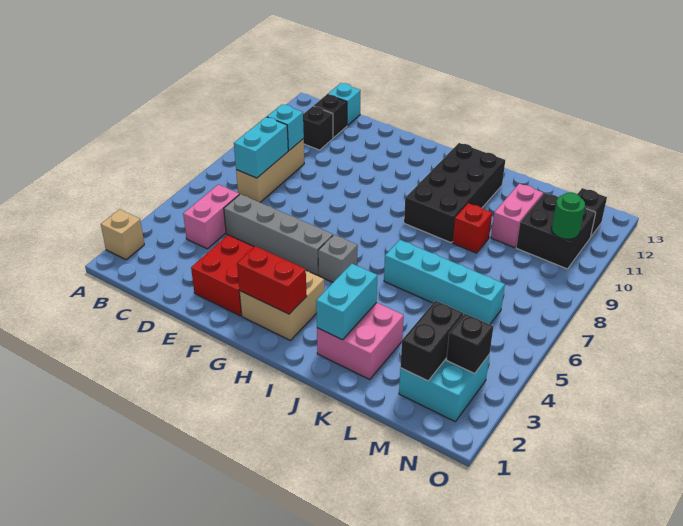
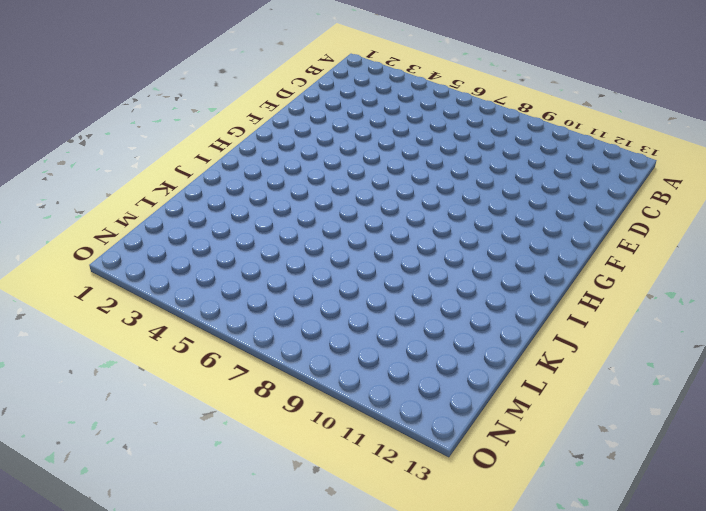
none -> tan 1x1 brick [101,209,144,260]
none -> pink 1x2 brick [183,185,239,249]
none -> tan 1x3 brick [236,139,304,202]

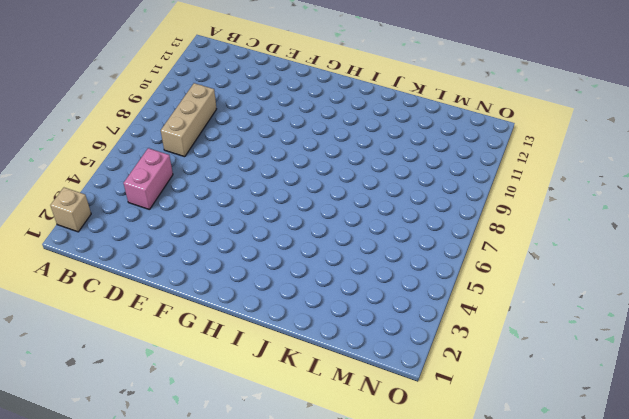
none -> black 1x1 brick [303,106,333,150]
none -> black 1x1 brick [314,94,347,138]
none -> cyan 1x1 brick [328,83,361,126]

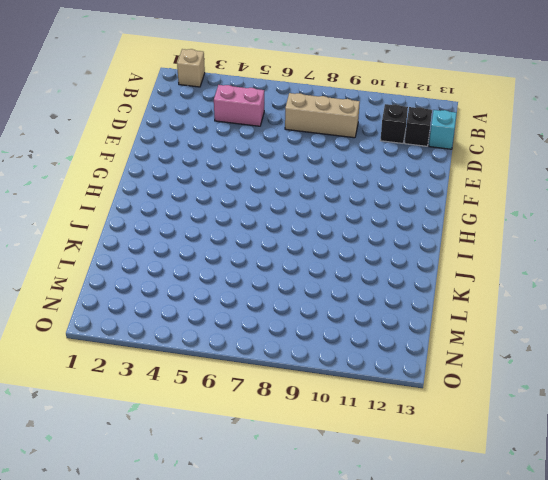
none -> grey 1x4 brick [224,194,333,275]
none -> red 2x2 brick [191,235,254,316]
none -> tan 2x2 brick [240,271,324,340]

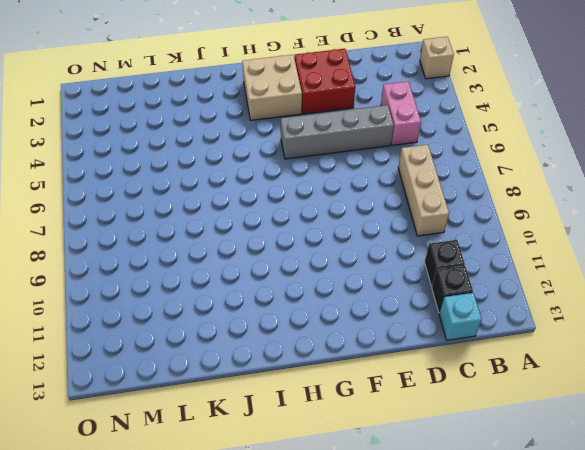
none -> grey 1x1 brick [318,235,358,282]
none -> black 2x4 brick [404,143,505,243]
none -> pink 2x2 brick [317,303,404,379]

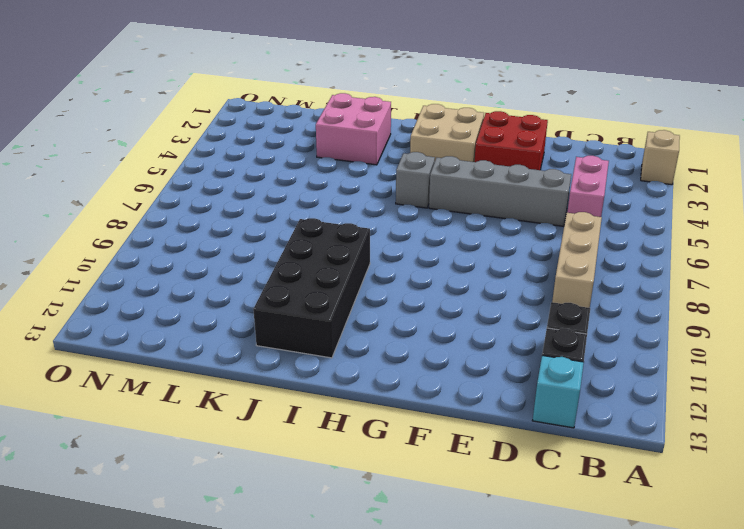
none -> cyan 1x4 brick [384,240,505,324]
none -> red 1x1 brick [453,203,492,253]
none -> pink 1x2 brick [491,184,543,248]

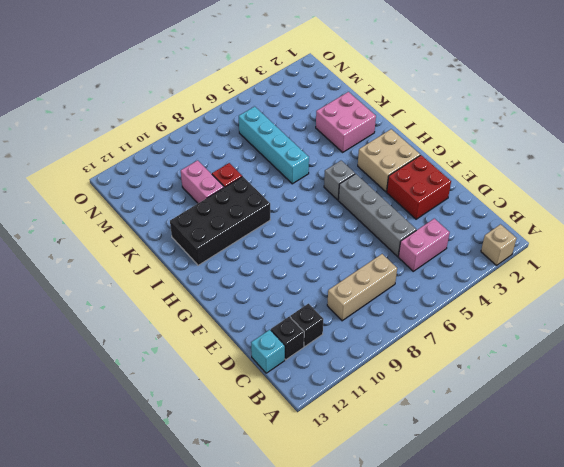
pink 1x2 brick [181,160,224,203] -> pink 1x2 brick turned to [491,184,543,248]
none -> cyan 2x2 brick [399,354,490,421]
none -> black 2x2 brick [516,193,596,269]
none -> black 1x1 brick [577,188,607,236]

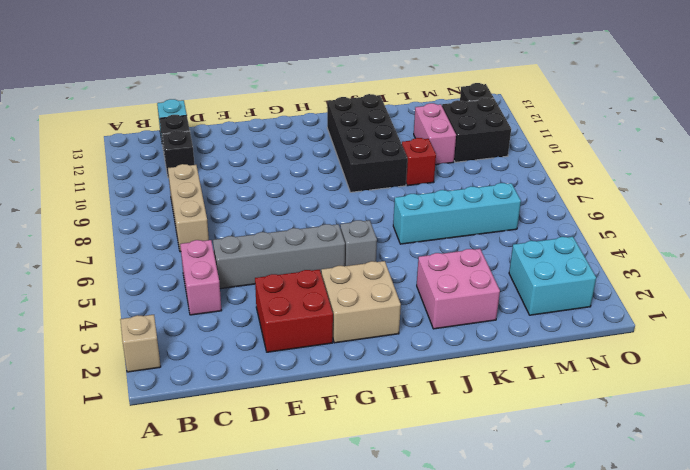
none -> cyan 1x2 brick [234,117,288,178]
none -> cyan 1x1 brick [267,104,304,151]
none -> red 1x2 brick [237,246,307,314]

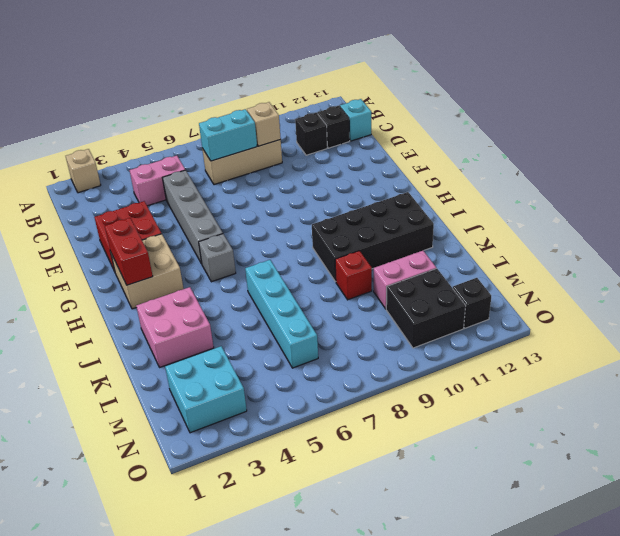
tan 1x1 brick [247,102,281,146] -> cyan 1x1 brick [267,104,304,151]
none -> cyan 1x2 brick [316,264,377,340]
none -> black 1x2 brick [400,301,463,381]
none -> black 1x1 brick [447,314,493,374]

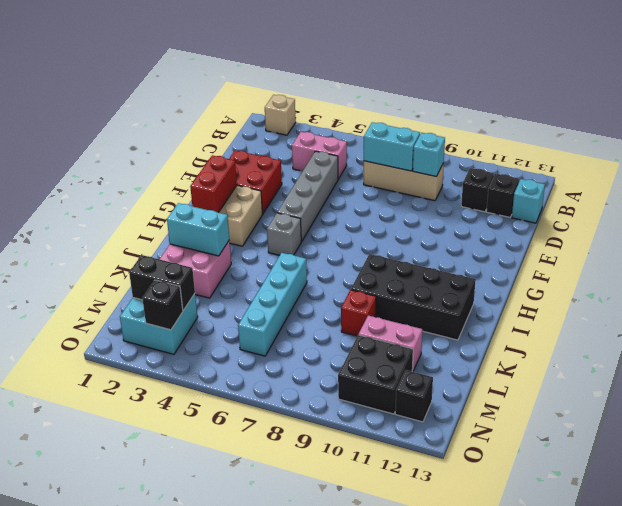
none -> green 1x1 round brick [552,192,585,239]

